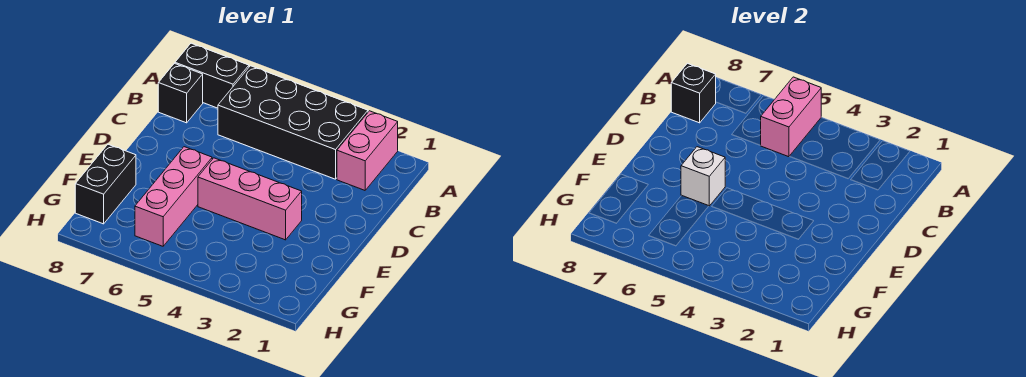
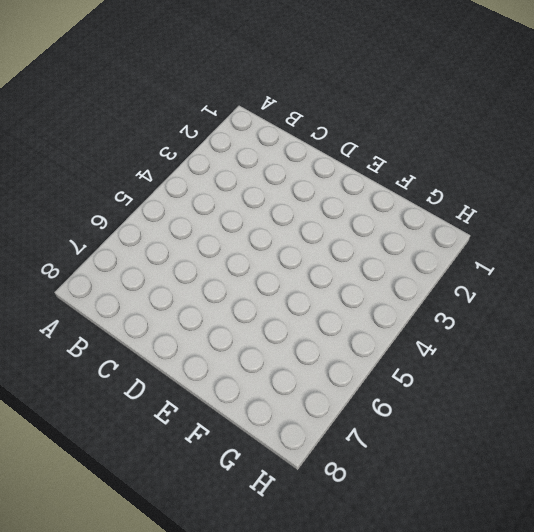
none -> pink 1x2 brick [337,111,398,190]
none -> black 2x4 brick [218,66,368,179]

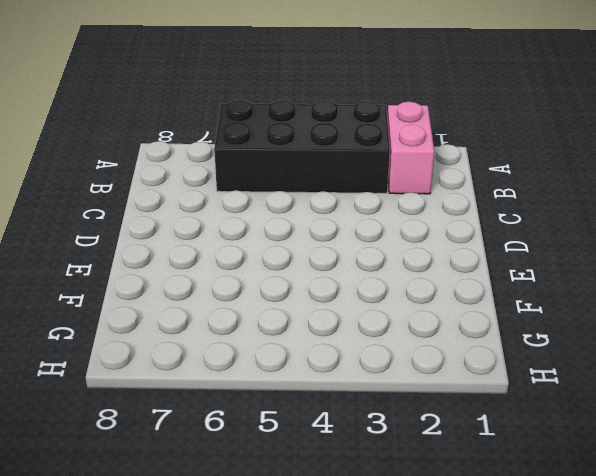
none -> black 1x2 brick [175,43,249,108]
none -> black 1x1 brick [158,63,203,123]

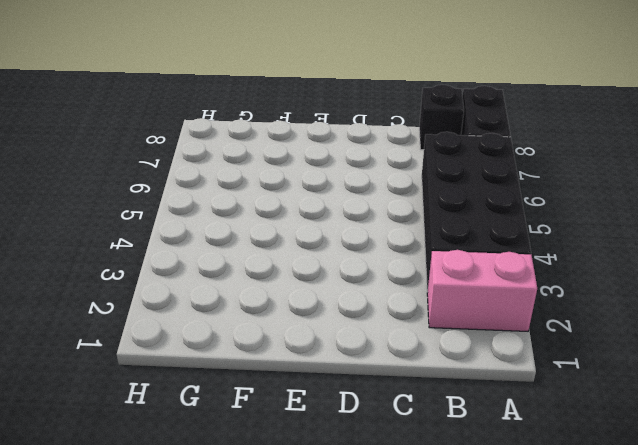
none -> pink 1x3 brick [198,158,302,240]
none -> pink 1x3 brick [135,147,212,246]

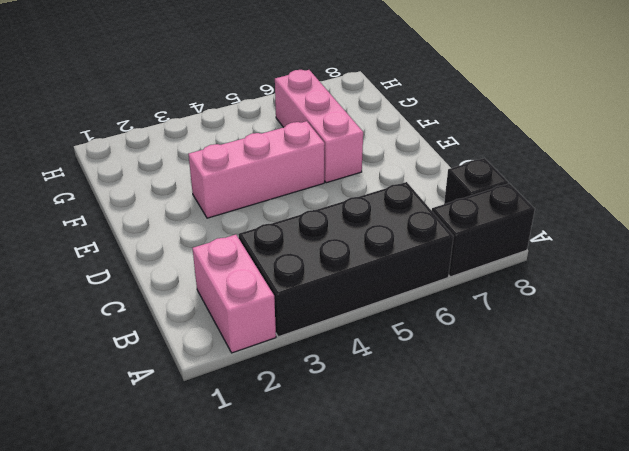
none -> black 1x2 brick [75,144,136,224]
none -> pink 1x2 brick [760,77,821,157]

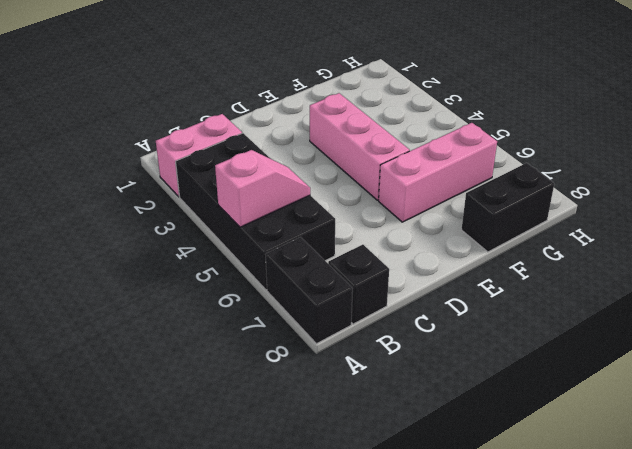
pink 1x2 slope [215,150,310,227] -> pink 1x2 brick [760,77,821,157]
none -> black 1x1 brick [671,63,716,123]
none -> white 1x1 brick [681,147,725,206]

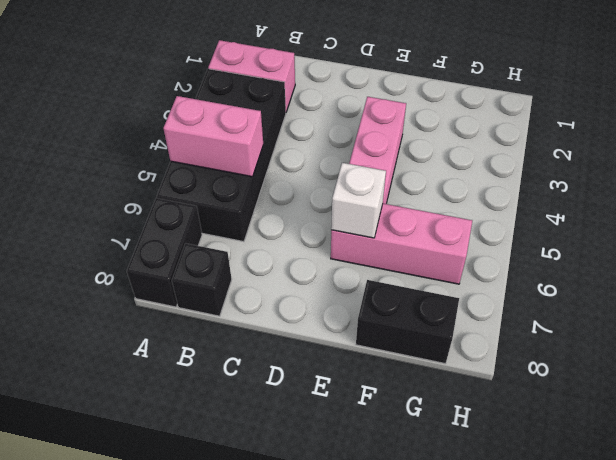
none -> black 1x1 brick [671,63,716,123]

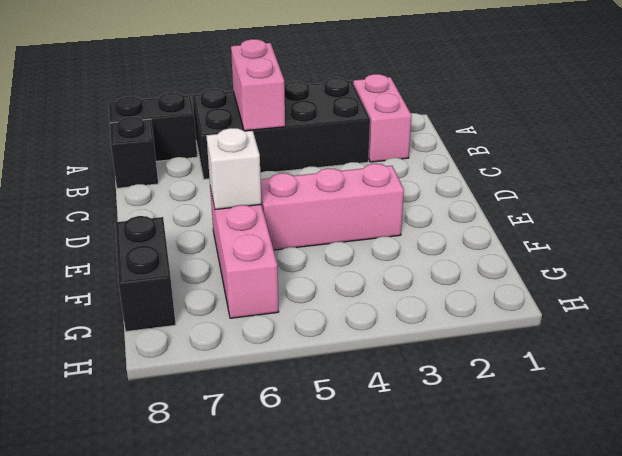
none -> black 1x1 brick [671,63,716,123]

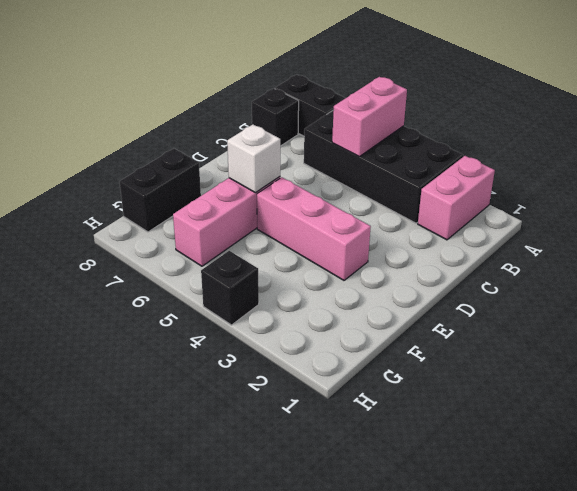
black 1x1 brick [201,251,259,325] -> black 1x1 brick moved to [671,63,716,123]

